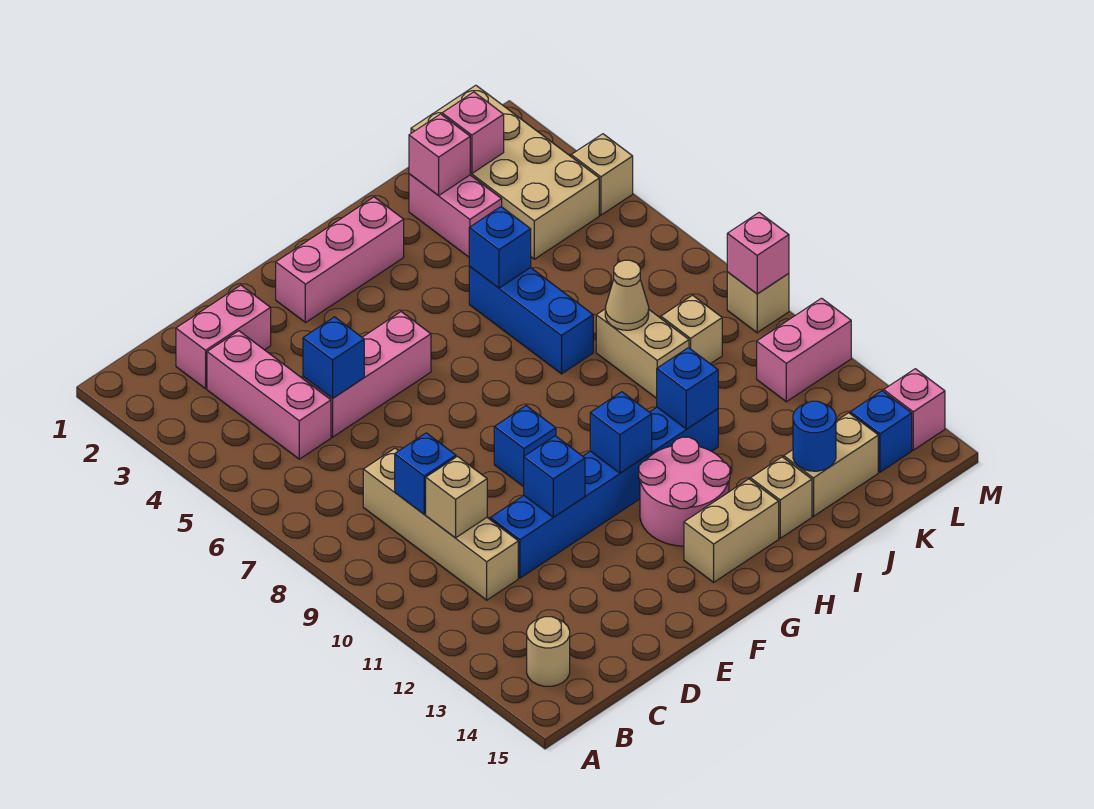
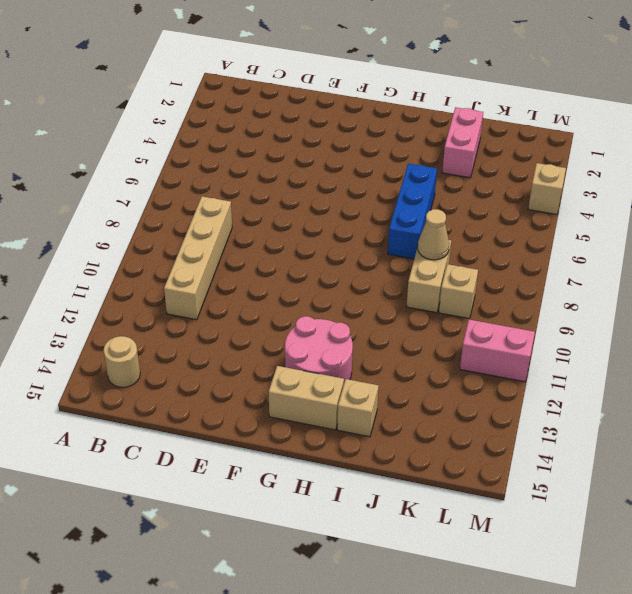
none -> pink 1x2 brick [176,285,271,389]
none -> pink 1x3 brick [207,331,331,459]
none -> pink 1x3 brick [303,312,431,437]
none -> blue 1x6 brick [490,407,718,578]

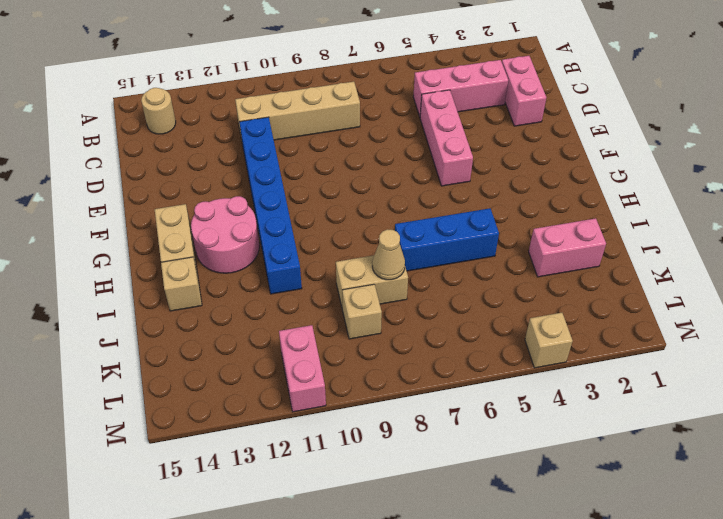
none -> pink 1x3 brick [276,197,404,323]
none -> blue 1x1 brick [494,406,556,487]
none -> tan 1x2 brick [784,413,878,516]
none -> tan 2x4 brick [411,85,599,259]

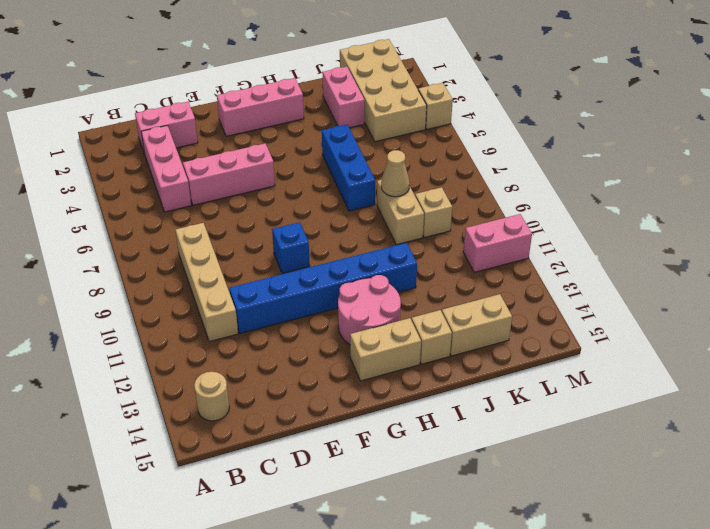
none -> blue 1x1 brick [850,391,912,472]
none -> tan 1x1 brick [727,272,789,333]
none -> pink 1x1 brick [884,369,945,450]
none -> blue 1x1 brick [395,433,456,514]

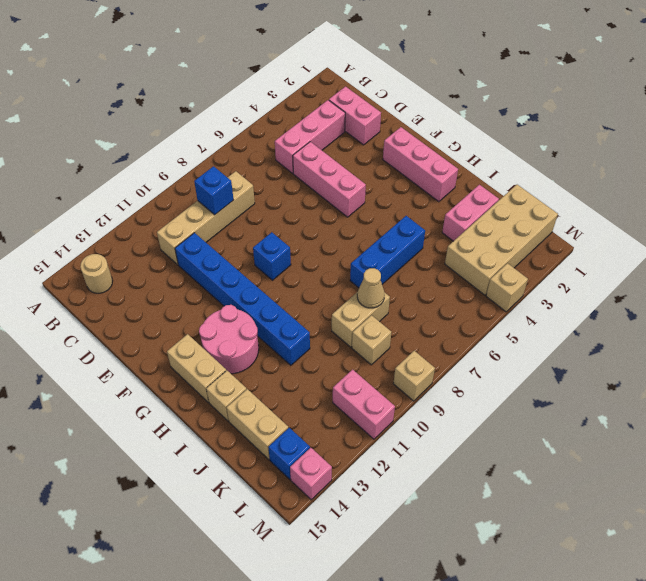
none -> tan 1x1 brick [426,456,487,538]
none -> blue 1x1 brick [303,317,364,398]
none -> blue 1x1 brick [524,436,585,517]
none -> blue 1x1 brick [590,392,652,473]

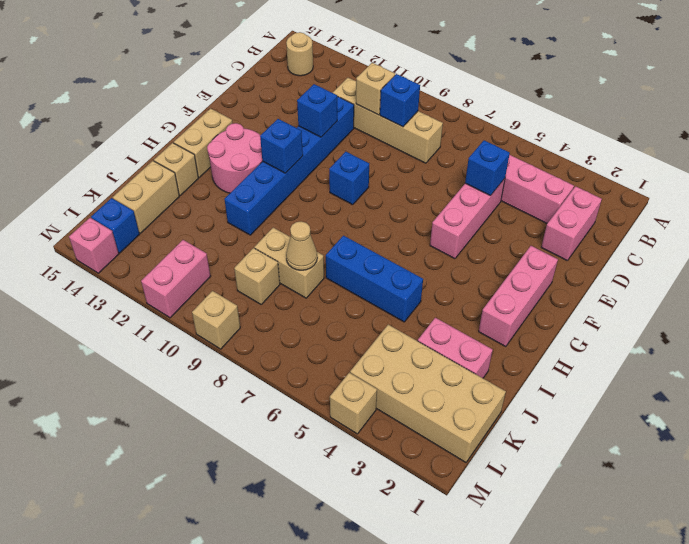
none -> blue 1x1 brick [469,207,531,288]
none -> blue 1x1 brick [657,348,718,429]
none -> pink 1x1 brick [409,114,470,196]
none -> blue 1x1 round brick [793,401,836,471]

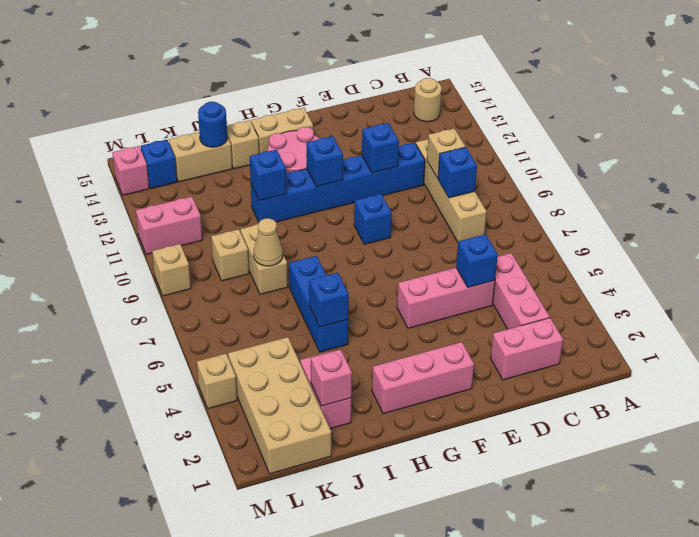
none -> pink 1x1 brick [442,92,504,173]
none -> pink 1x1 brick [727,213,789,294]

